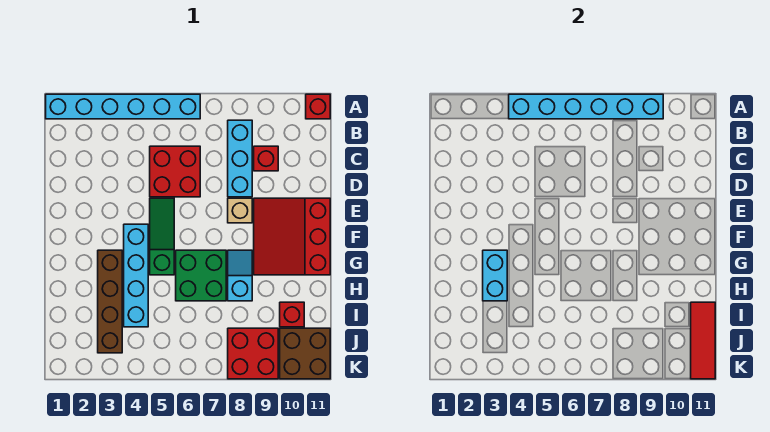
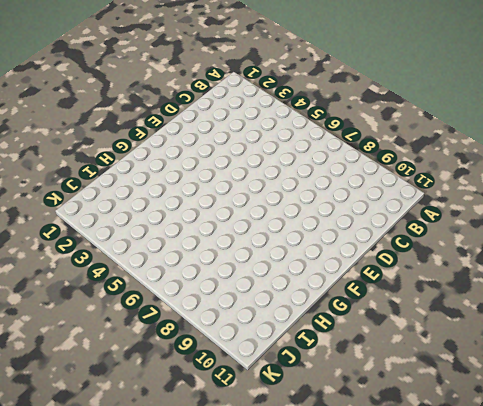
none -> cyan 1x6 brick [46,94,200,119]
none -> red 1x1 brick [306,94,330,119]
none -> cyan 1x3 brick [228,120,252,197]

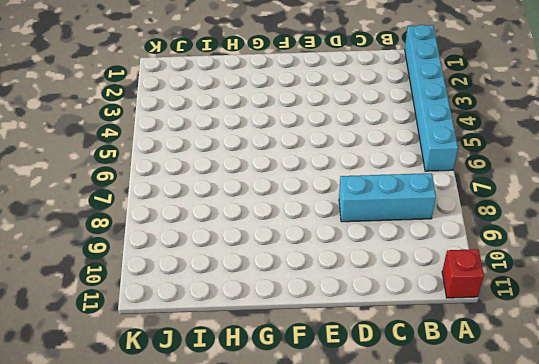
none -> red 2x2 brick [150,146,200,197]
none -> red 1x1 brick [254,146,278,171]
none -> green 1x3 slope [150,198,174,275]

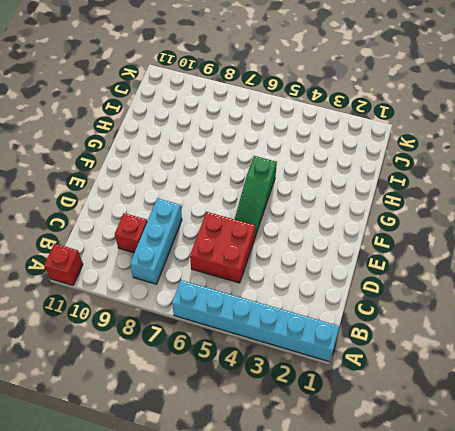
none -> tan 1x1 brick [228,198,252,223]
none -> red 3x3 slope [254,198,330,275]
none -> cyan 1x4 brick [124,224,148,327]

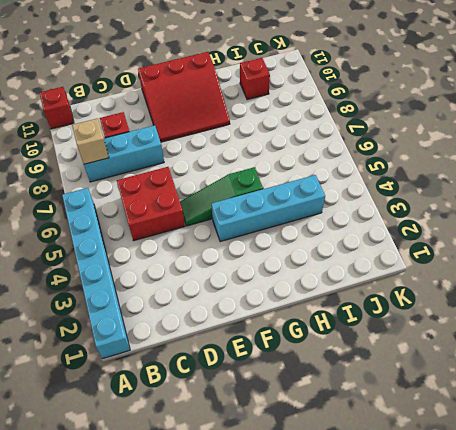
tan 1x1 brick [72,118,109,164] -> tan 1x1 brick moved to [228,198,252,223]
none -> brown 1x4 brick [98,250,122,353]
none -> green 2x2 brick [176,250,226,301]
none -> cyan 1x2 slope [228,250,252,301]

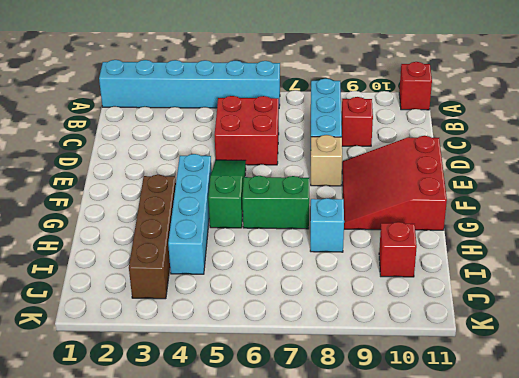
green 1x2 brick [242,176,309,229] -> green 2x2 brick [176,250,226,301]
none -> red 2x2 brick [228,328,278,379]
none -> brown 2x2 brick [280,328,330,379]
none -> cyan 1x6 brick [509,94,663,119]

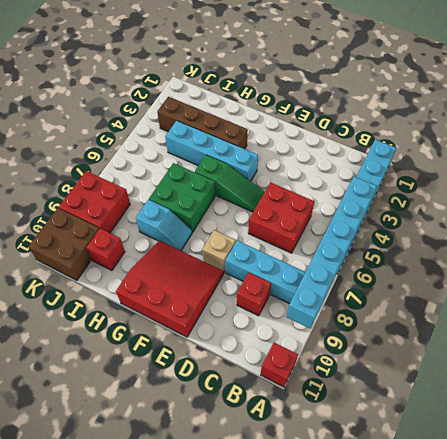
none -> cyan 1x2 brick [483,250,507,301]
none -> red 1x3 tile [691,302,715,379]

